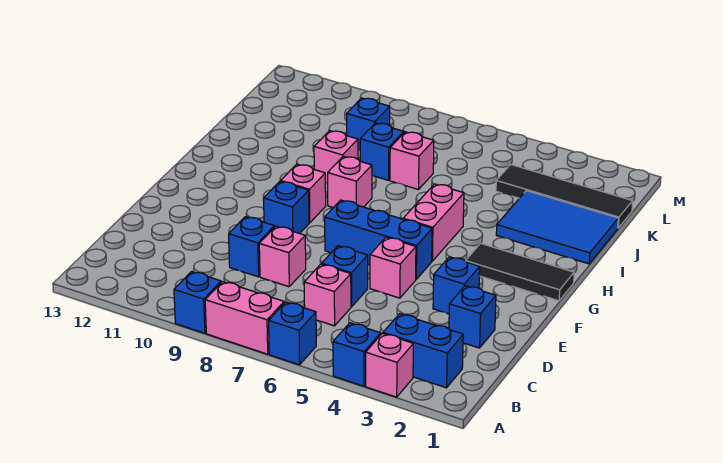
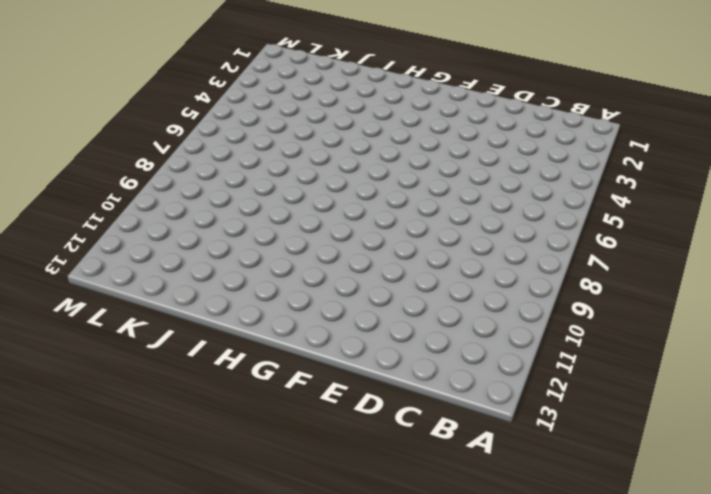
none -> pink 1x1 brick [366,333,413,397]
none -> blue 1x1 brick [333,323,381,386]
none -> blue 1x1 brick [269,302,316,365]

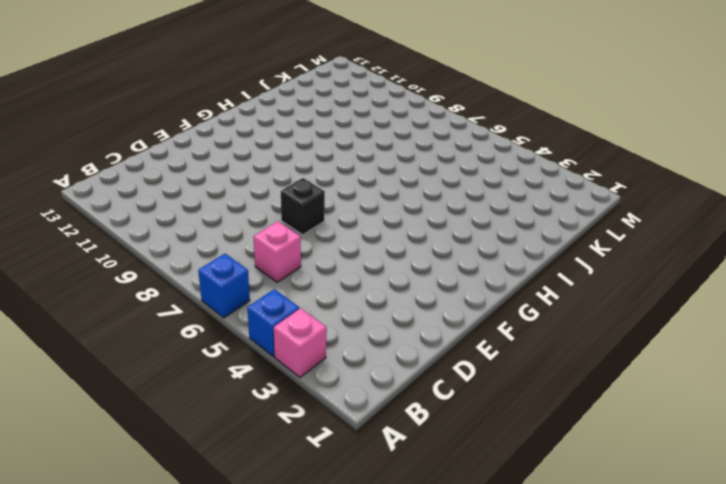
black 1x1 brick [281,178,325,235] -> none
none -> pink 1x2 brick [205,282,284,354]
none -> blue 1x1 brick [174,271,221,333]
none -> blue 1x2 brick [383,314,463,388]

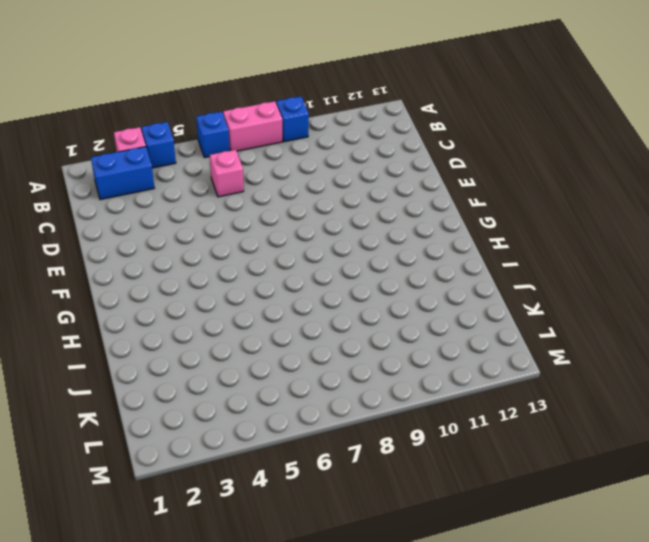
none -> blue 1x1 brick [449,286,496,348]
none -> blue 1x1 brick [322,246,368,307]
none -> pink 1x1 brick [259,226,306,287]

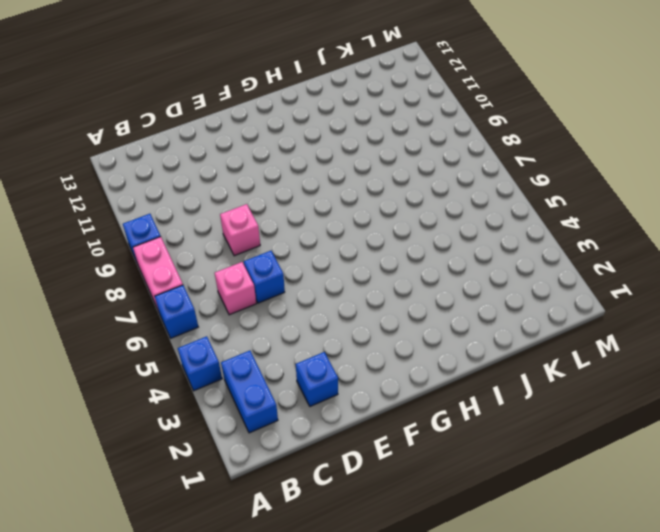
none -> pink 1x1 brick [366,333,413,397]
none -> blue 1x1 brick [229,217,275,277]
none -> blue 1x1 brick [433,257,480,314]

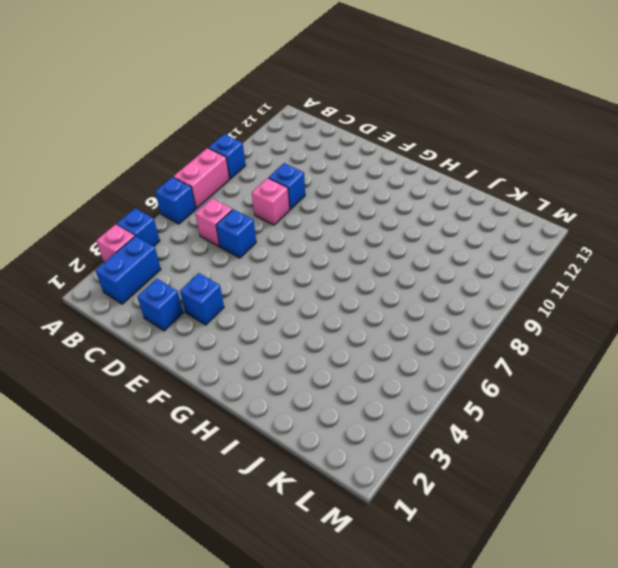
none -> pink 1x1 brick [370,237,416,298]
none -> blue 1x3 brick [325,200,432,279]
none -> blue 1x1 brick [264,181,309,234]

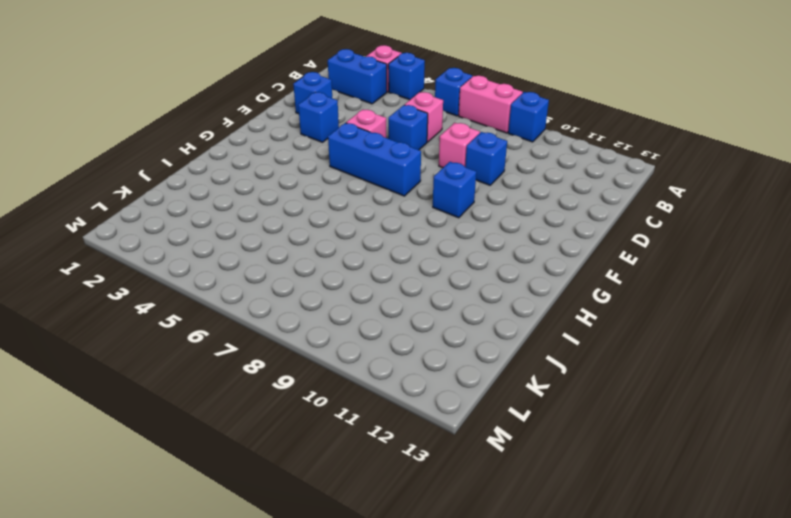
none -> black 1x3 tile [466,243,574,301]
none -> pink 1x2 brick [403,184,464,261]
none -> pink 1x1 brick [281,164,326,223]

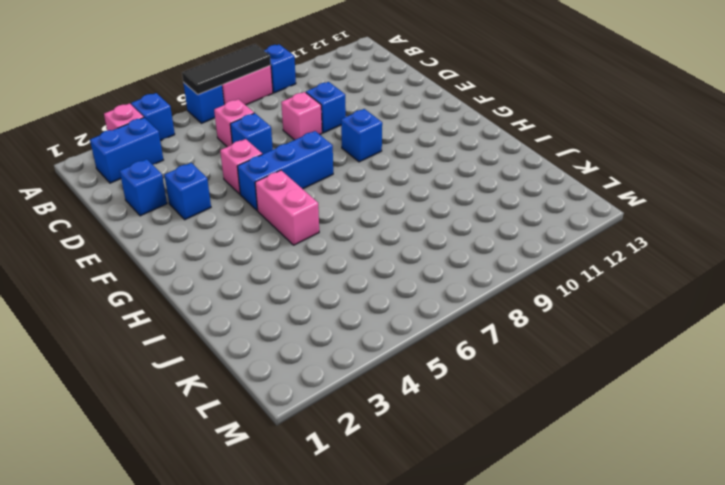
black 1x3 tile [182,44,271,94] -> black 1x3 tile moved to [466,243,574,301]
none -> pink 1x1 brick [281,164,326,223]
none -> pink 1x1 brick [328,156,372,208]
none -> blue 2x3 tile [496,191,618,264]

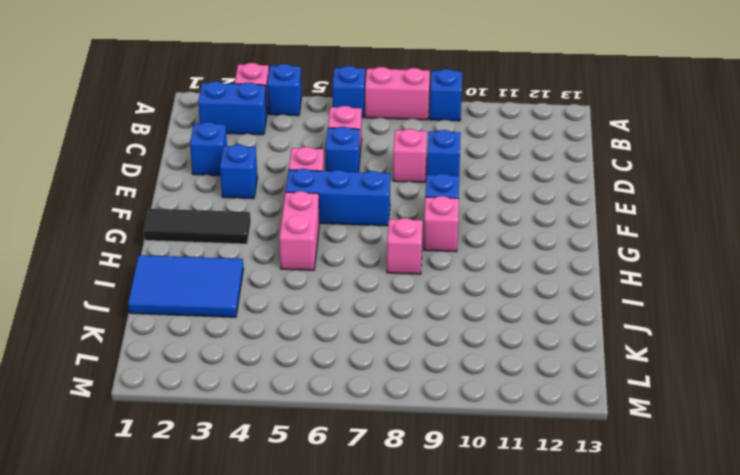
none -> pink 1x1 brick [314,131,358,184]
none -> pink 1x1 brick [390,132,434,190]
none -> blue 1x1 brick [360,123,404,180]

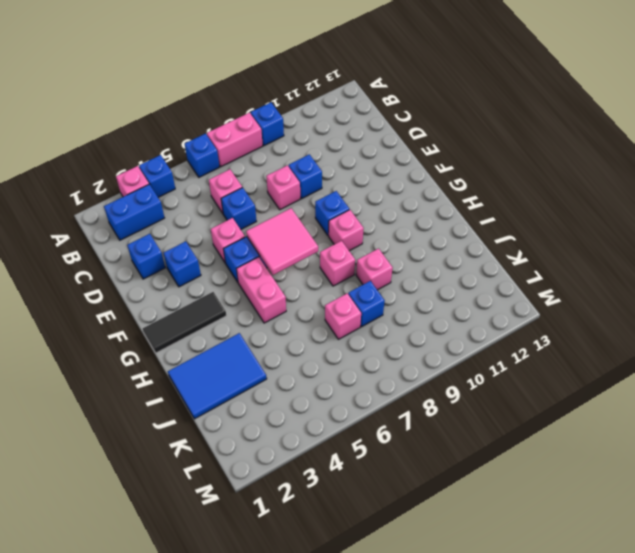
pink 2x2 tile [246,208,318,275] -> none
none -> black 1x4 tile [496,164,633,228]
none -> blue 1x1 brick [347,98,390,150]

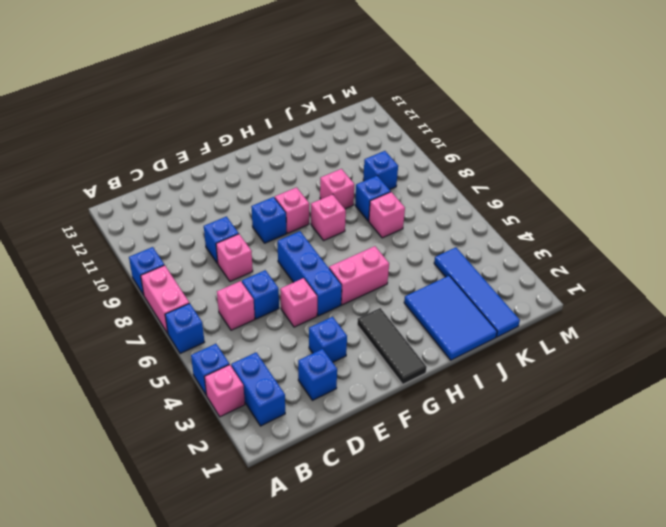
blue 1x4 tile [434,247,520,337] -> black 1x4 tile [496,164,633,228]

